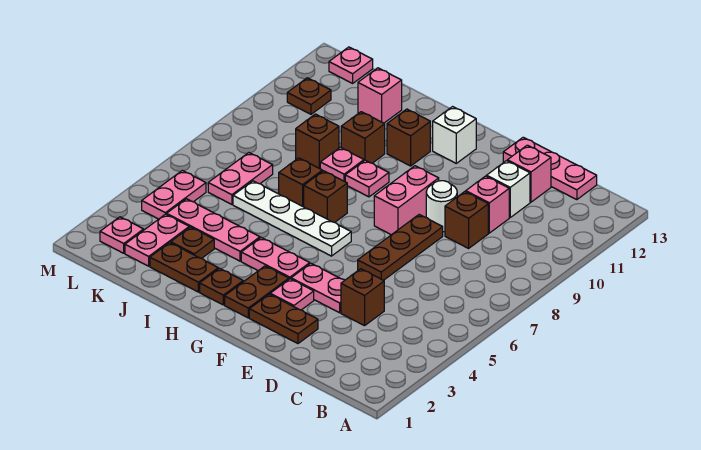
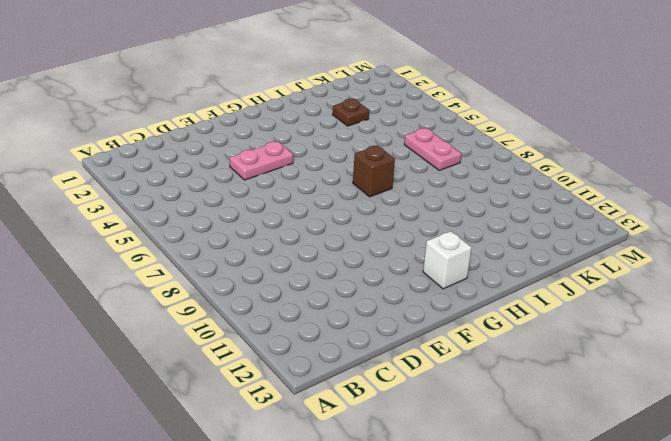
none -> pink 1x3 plate [503,137,597,200]
none -> brown 1x1 brick [341,269,384,326]
none -> brown 1x1 brick [445,192,488,248]
none -> pink 1x1 brick [466,176,509,233]

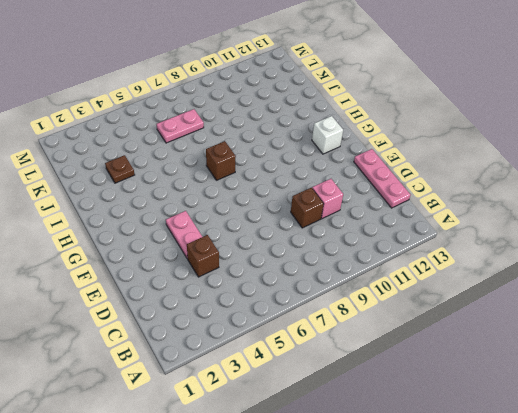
none -> white 1x1 brick [487,161,530,217]
none -> pink 1x1 brick [507,145,551,202]
none -> brown 1x2 plate [249,294,318,344]
none -> brown 1x3 plate [358,215,443,280]

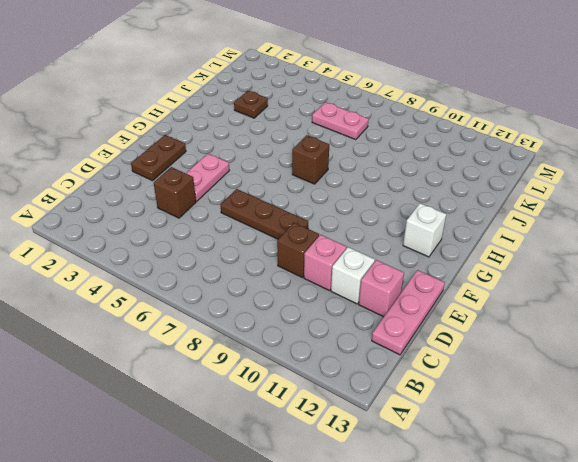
none -> white 1x1 round brick [426,181,457,232]
none -> pink 1x1 plate [270,279,314,310]
none -> pink 1x2 brick [374,166,439,235]
none -> brown 1x2 plate [225,266,289,318]

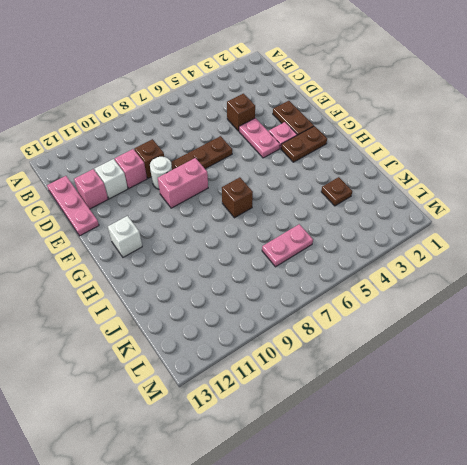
none -> pink 1x2 plate [241,238,310,279]
none -> white 1x4 plate [233,181,351,256]
none -> brown 1x1 plate [200,268,243,305]
none -> pink 1x1 plate [345,160,389,197]

